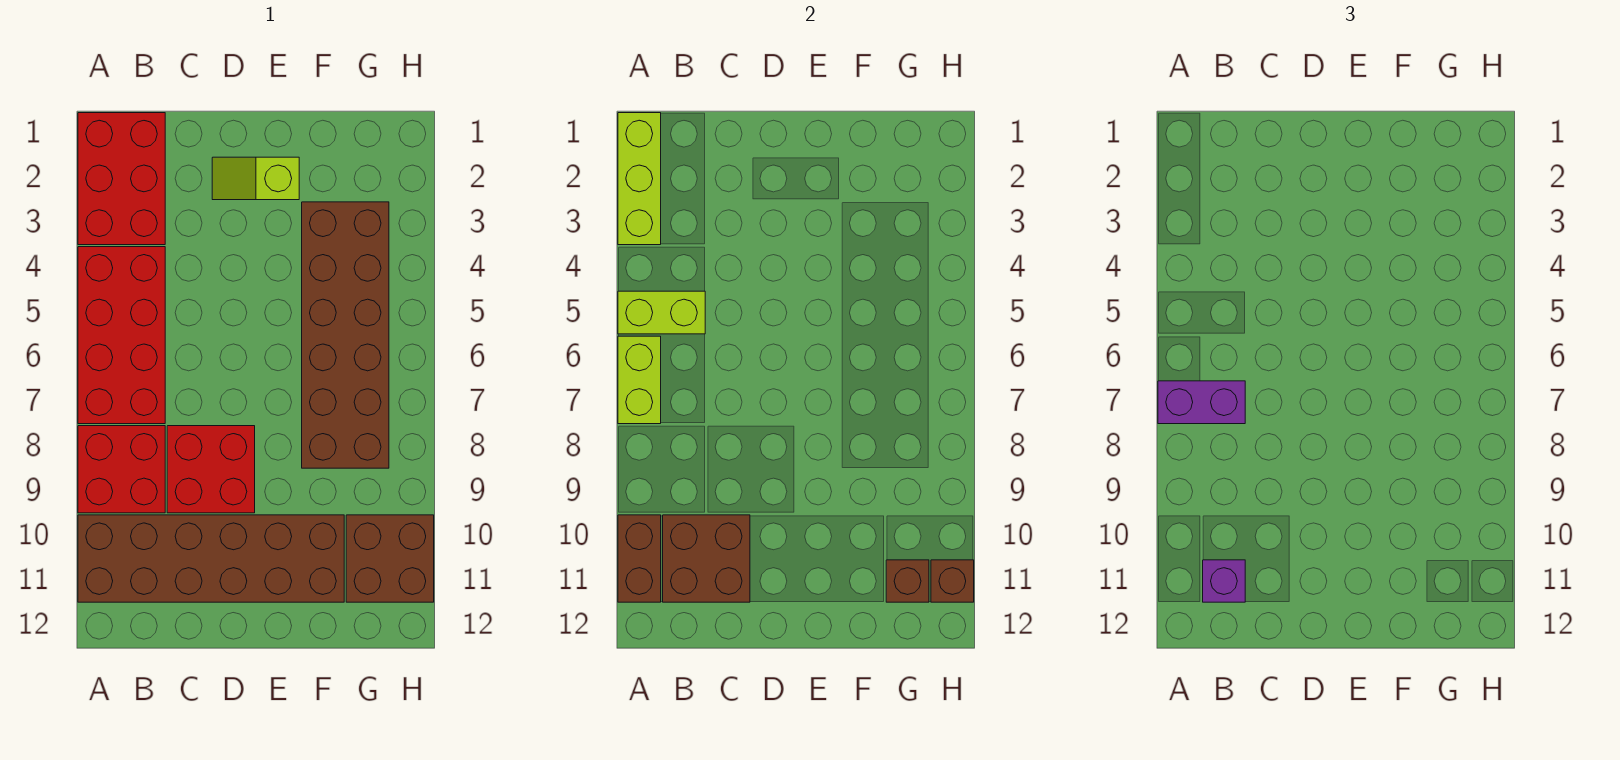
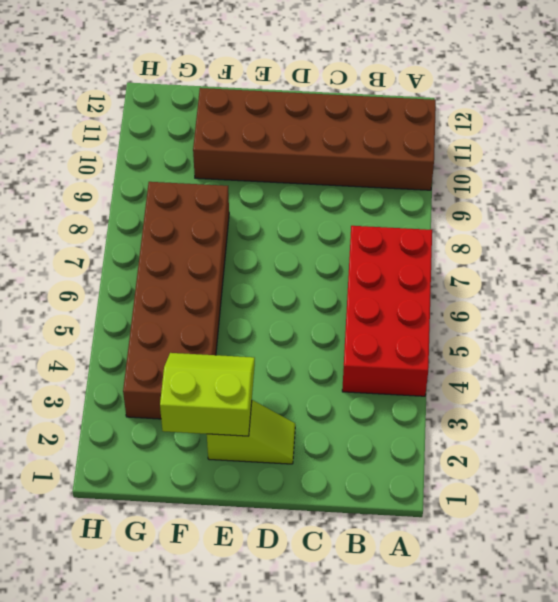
lime 2x2 slope [160,353,255,436] -> none
none -> red 2x3 brick [78,113,165,245]
none -> red 2x2 brick [78,426,165,513]
none -> red 2x2 brick [167,426,255,513]

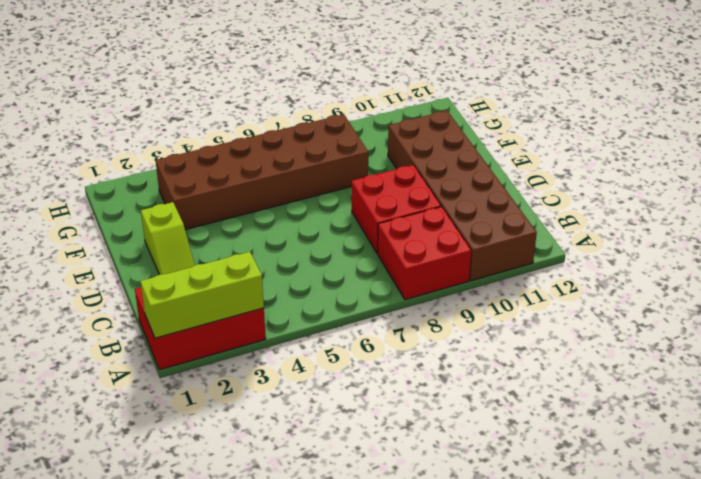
none -> red 2x4 brick [78,247,165,424]
none -> brown 2x2 brick [346,515,434,602]
none -> lime 1x2 brick [618,291,705,334]

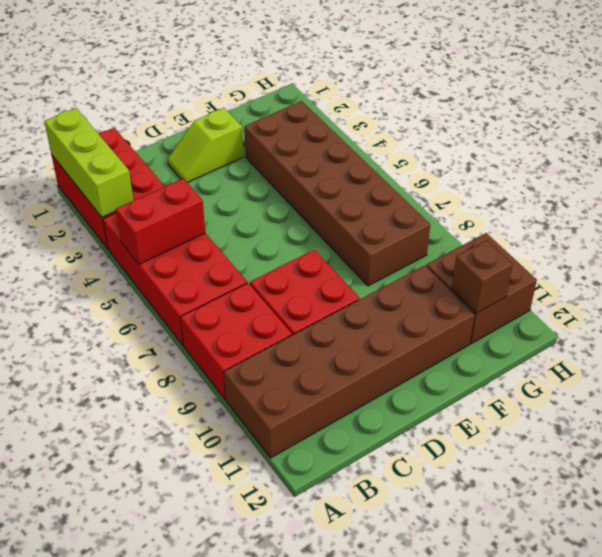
red 1x2 brick [116,179,206,264] -> lime 1x2 brick [618,291,705,334]
none -> lime 1x2 brick [618,336,661,424]
none -> brown 1x2 brick [618,515,661,602]
none -> brown 2x2 brick [663,515,750,602]

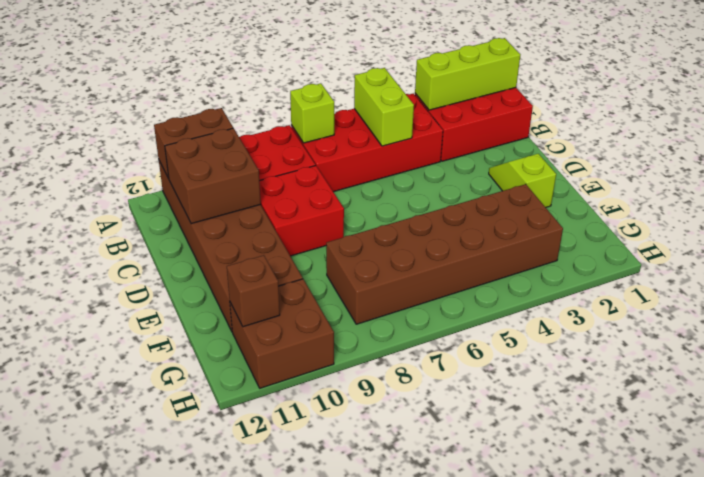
lime 1x1 brick [290,83,334,143] -> lime 1x2 brick [618,336,661,424]
none -> brown 1x1 brick [931,560,974,602]
none -> purple 1x2 brick [1158,381,1245,424]
none -> purple 1x1 brick [1203,560,1245,602]

